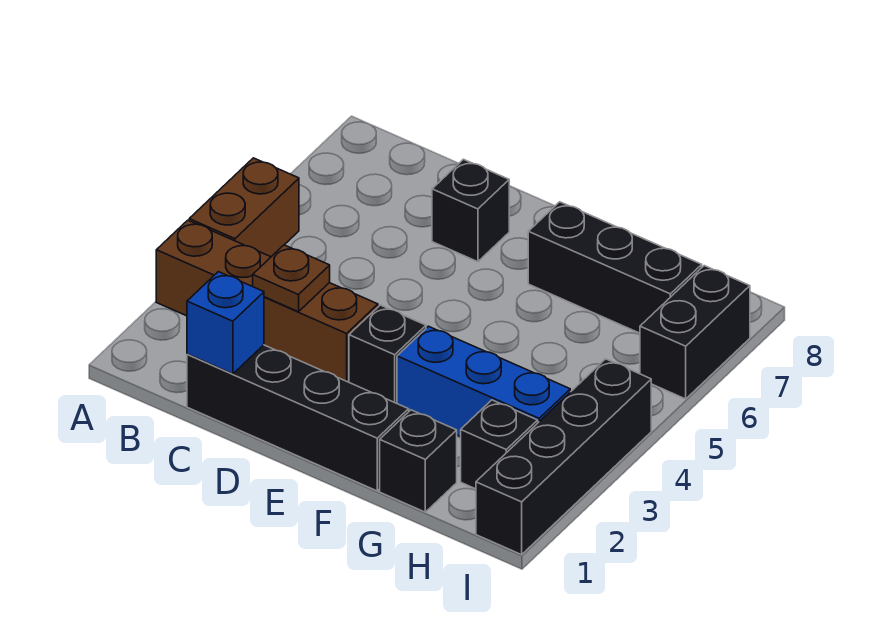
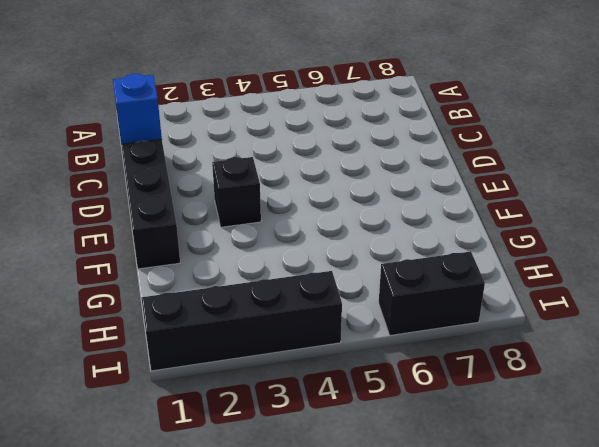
none -> brown 1x4 brick [156,220,378,382]
none -> brown 1x2 brick [189,158,299,257]
none -> black 1x1 brick [432,159,509,262]

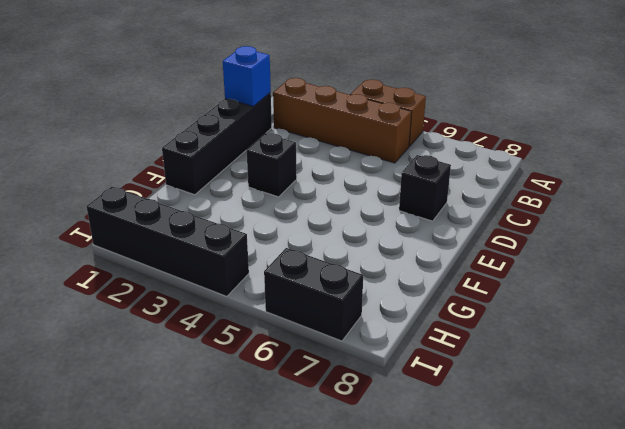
brown 1x4 brick [273,78,412,163] -> brown 1x4 brick turned to [156,220,378,382]
none -> blue 1x3 brick [397,326,570,437]
none -> black 1x3 brick [528,202,702,333]
none -> black 1x1 brick [380,410,457,512]

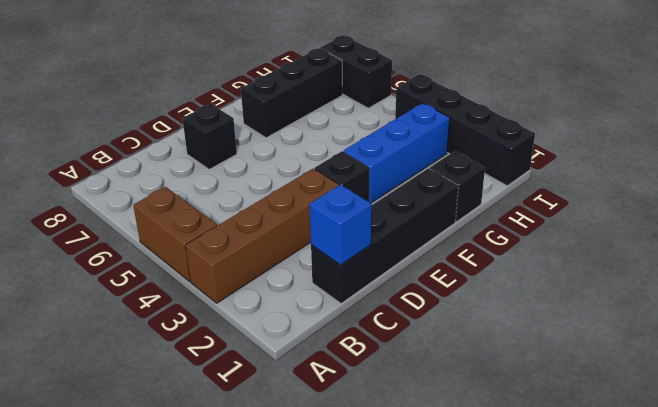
none -> black 1x1 brick [461,400,538,489]
none -> brown 1x1 plate [253,245,330,312]

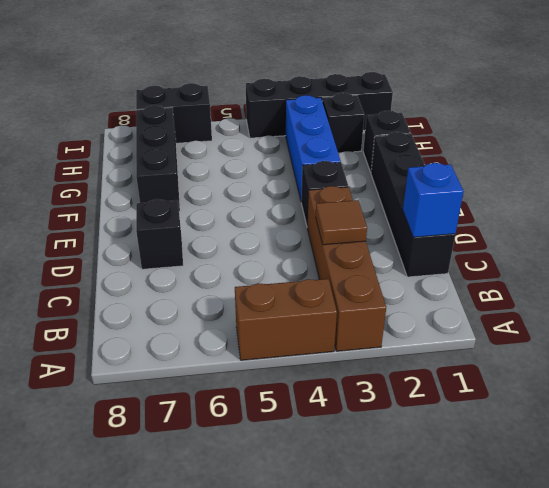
brown 1x1 tile [316,200,367,245] -> brown 1x1 plate [253,245,330,312]

